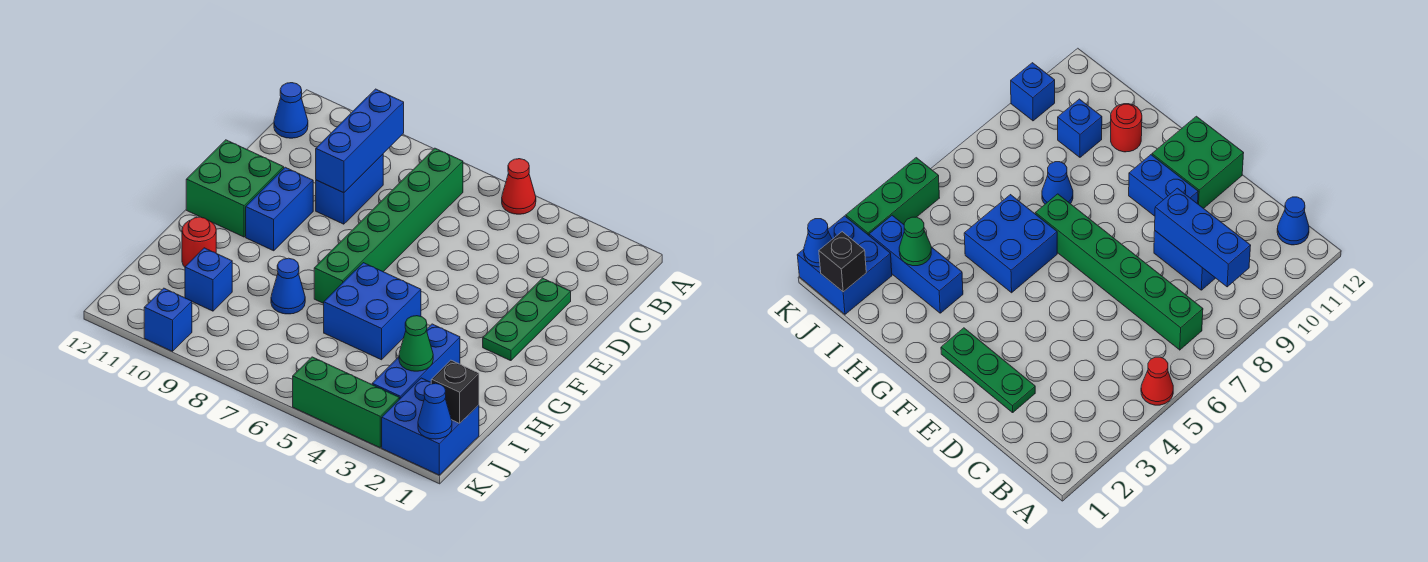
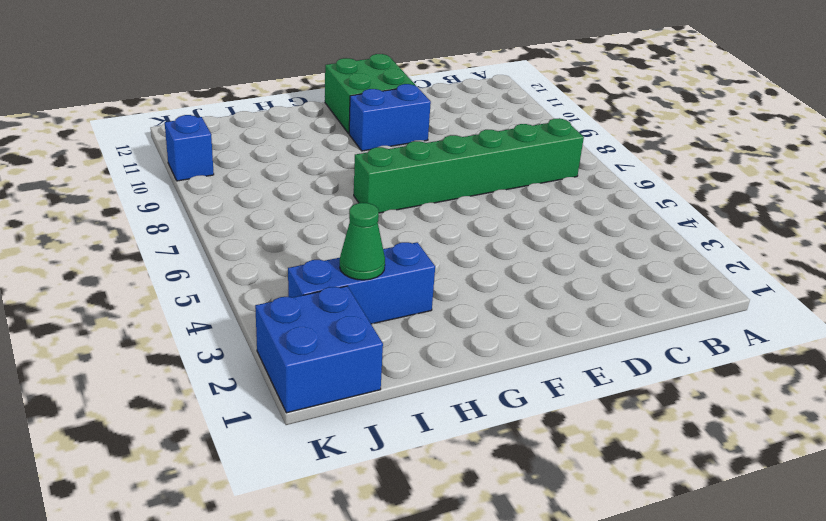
none -> red 1x1 cone [502,159,536,214]
none -> blue 1x1 cone [274,83,308,138]
none -> blue 1x2 brick [316,154,383,224]

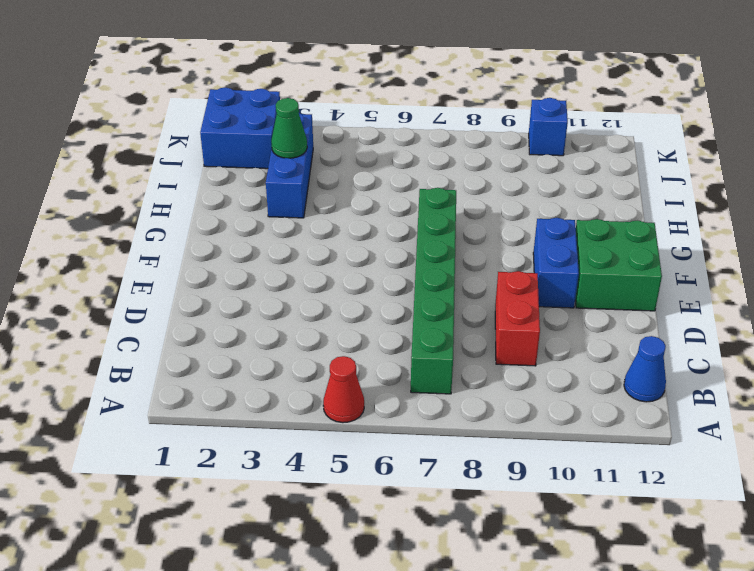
red 1x2 brick [495,271,540,366] -> blue 1x2 brick [316,154,383,224]
none -> green 1x3 plate [483,278,571,361]
none -> blue 2x2 brick [324,263,421,360]
none -> blue 1x1 cone [271,258,305,314]

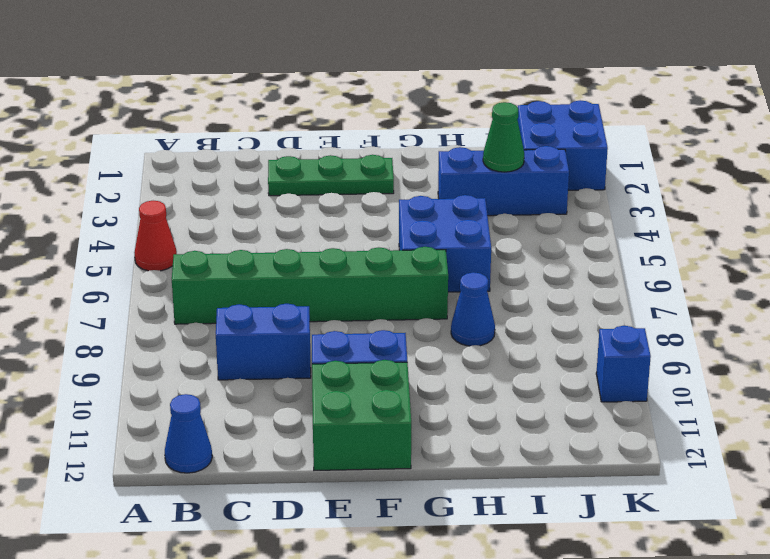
none -> red 1x1 round brick [182,217,216,267]
none -> blue 1x1 brick [185,248,232,311]
none -> green 1x3 brick [293,357,399,448]

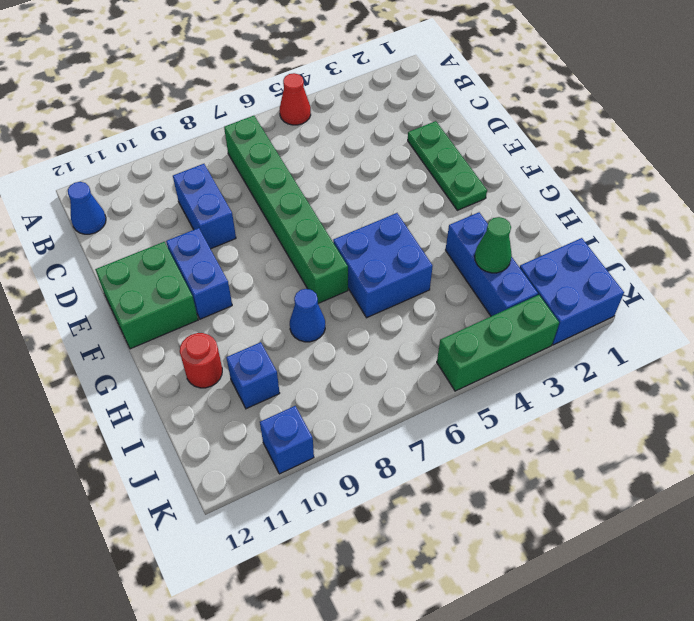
none -> blue 1x3 brick [316,89,404,193]
none -> black 1x1 brick [431,360,479,423]
none -> blue 1x1 cone [418,383,452,439]

